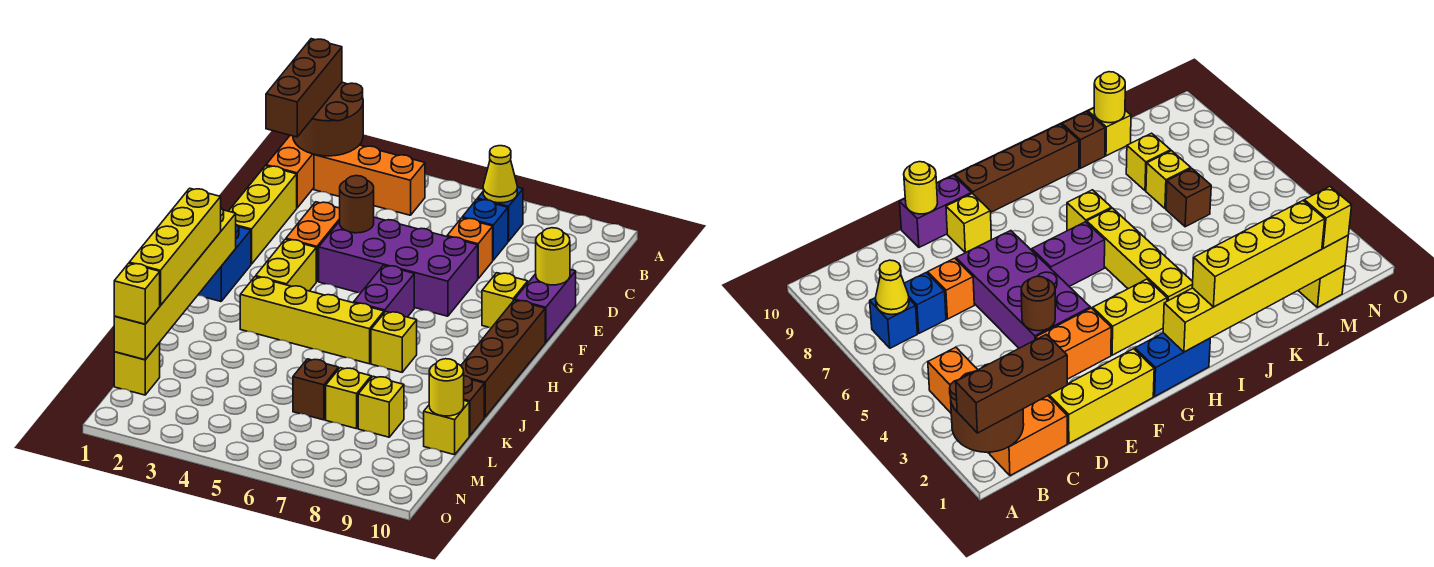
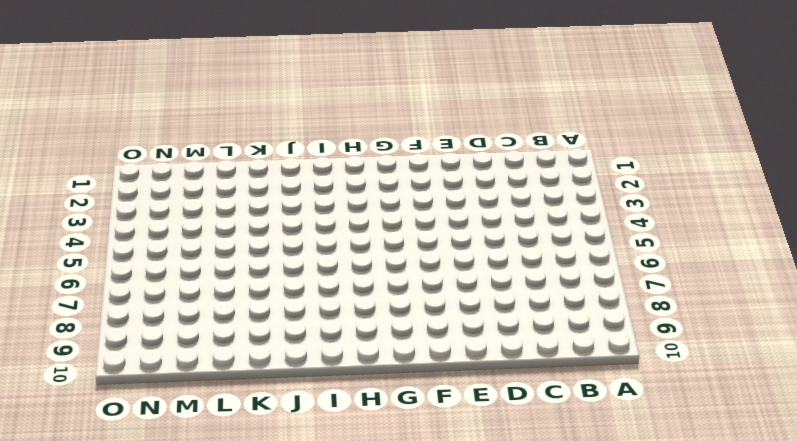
none -> orange 1x2 brick [266,135,314,208]
none -> orange 1x3 brick [314,145,425,215]
none -> blue 1x1 brick [478,187,523,241]
none -> blue 1x1 brick [462,199,508,260]

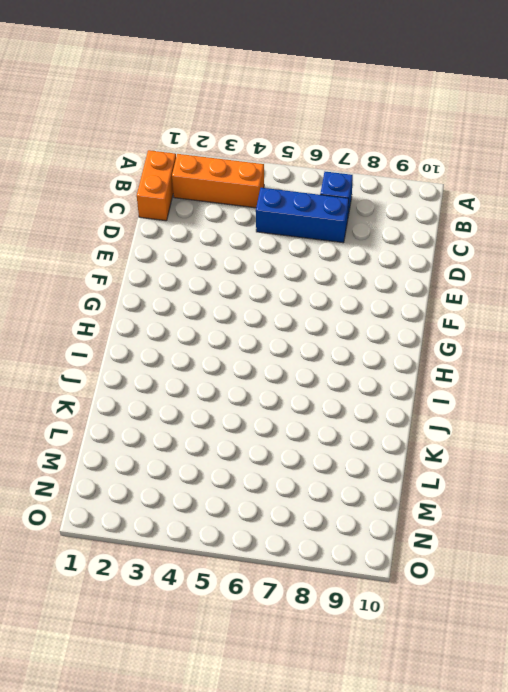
blue 1x3 brick [256,188,349,243] -> blue 1x1 brick [462,199,508,260]
none -> yellow 1x3 brick [229,166,297,264]
none -> orange 1x1 brick [447,218,493,279]
none -> orange 1x2 brick [286,202,340,282]
none -> purple 2x4 brick [319,217,478,316]

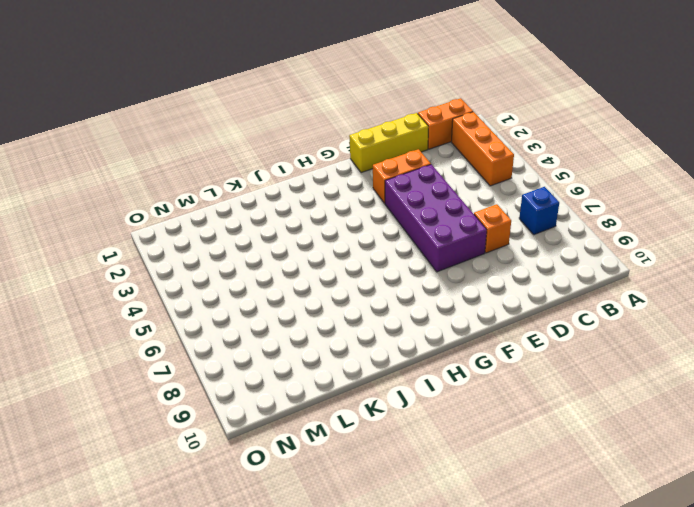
none -> blue 1x1 brick [462,199,508,260]
none -> purple 1x2 brick [515,270,576,342]
none -> yellow 1x1 brick [482,273,528,328]
none -> blue 1x2 brick [198,225,251,301]

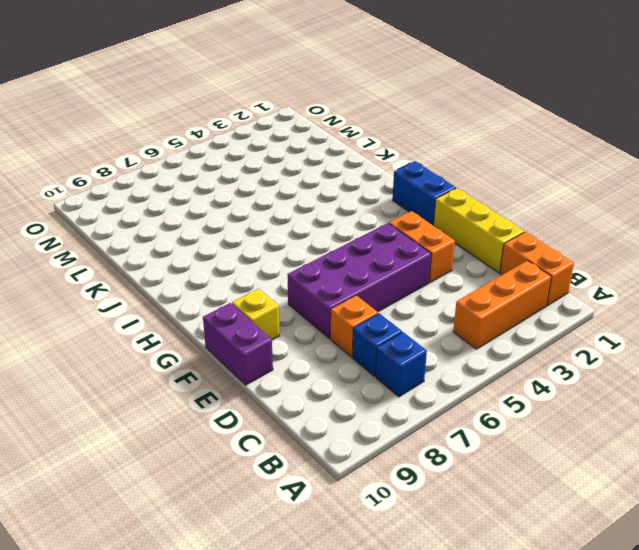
none -> yellow 1x2 brick [256,239,316,291]
none -> purple 1x2 brick [354,265,414,317]
none -> brown 1x4 brick [461,300,545,417]
none -> yellow 1x4 brick [240,277,384,364]

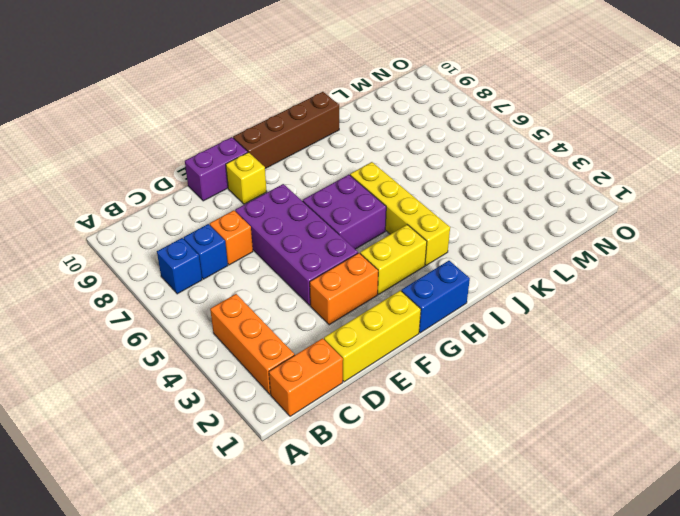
purple 2x2 brick [303,175,386,249] -> purple 1x2 brick [354,265,414,317]
none -> yellow 1x1 brick [371,312,417,372]
none -> brown 1x1 brick [464,376,484,436]
none -> brown 1x1 brick [293,359,338,420]
none -> yellow 1x1 brick [326,368,371,429]

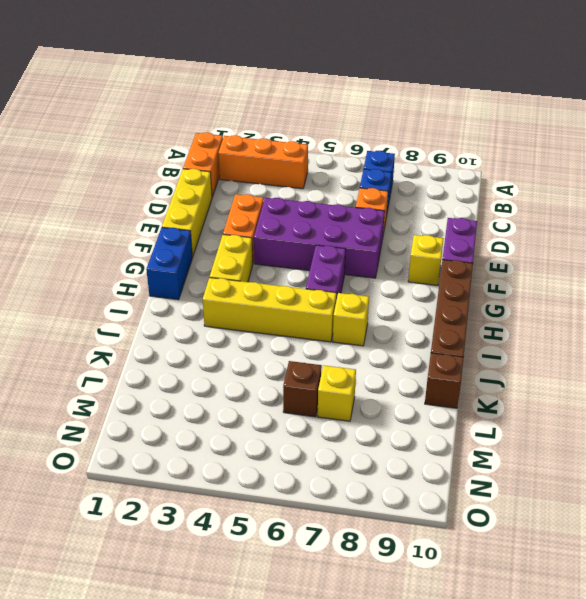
none -> yellow 1x1 brick [358,376,404,437]
none -> yellow 1x1 brick [424,401,469,455]
none -> yellow 1x1 brick [114,343,160,395]
none -> brown 2x2 round brick [293,82,363,156]

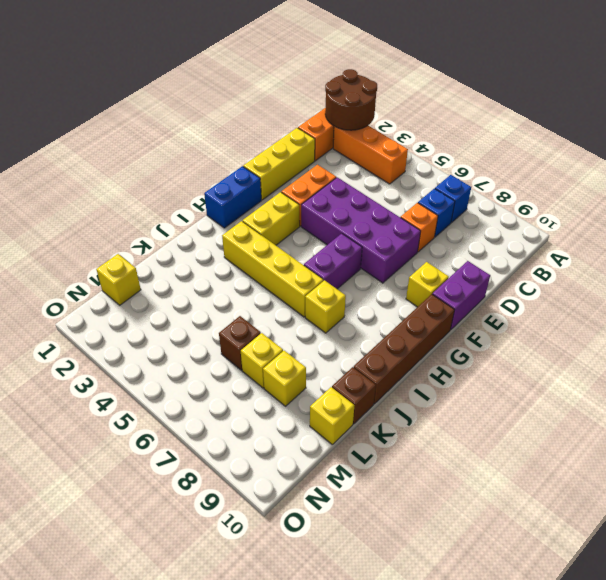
none -> yellow 1x1 cone [483,146,517,203]
none -> brown 1x1 round brick [340,176,374,233]
none -> yellow 1x1 round brick [536,228,570,285]
none -> yellow 1x6 brick [114,208,236,360]

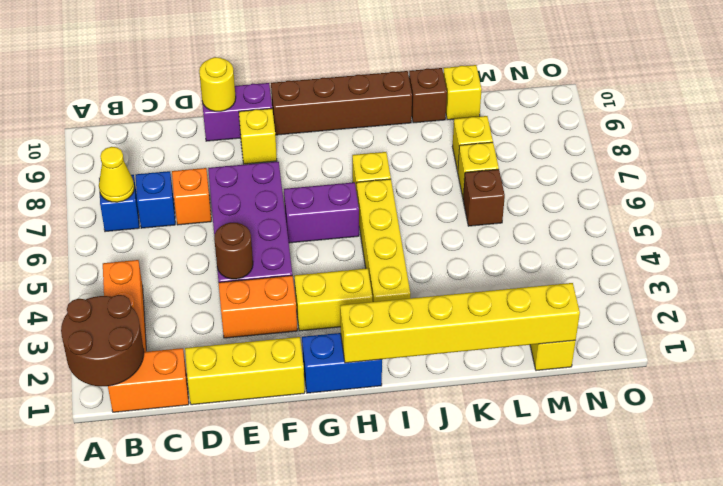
none -> yellow 1x1 round brick [429,359,464,416]
none -> brown 1x3 brick [266,39,342,137]
none -> yellow 1x4 brick [129,188,221,306]
none -> yellow 1x1 brick [114,263,160,324]

